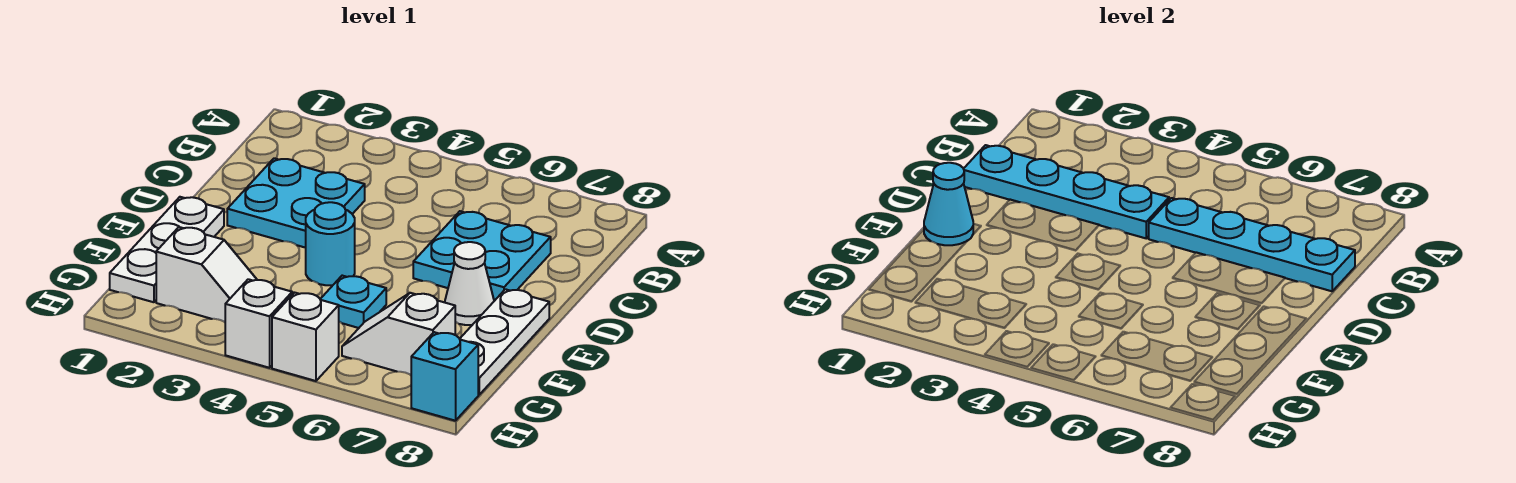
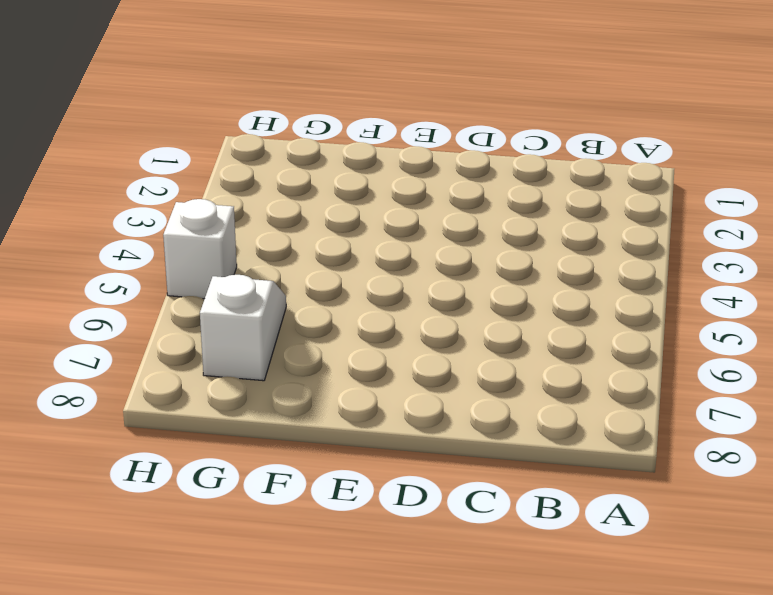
none -> cyan 2x2 plate [227,158,365,248]
none -> cyan 2x2 plate [413,211,551,301]
none -> white 1x3 plate [110,197,224,302]

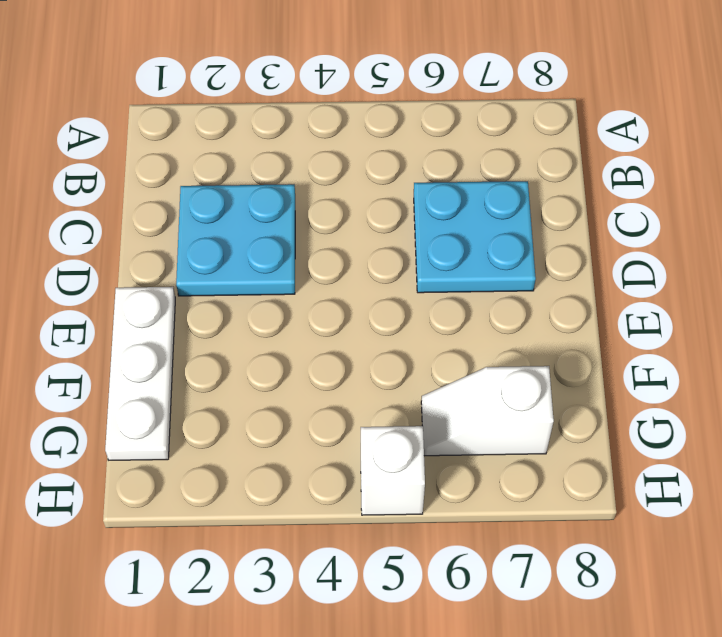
none -> cyan 1x1 round brick [306,202,355,285]
none -> white 1x1 cone [445,242,494,325]
none -> white 1x3 plate [460,289,549,395]

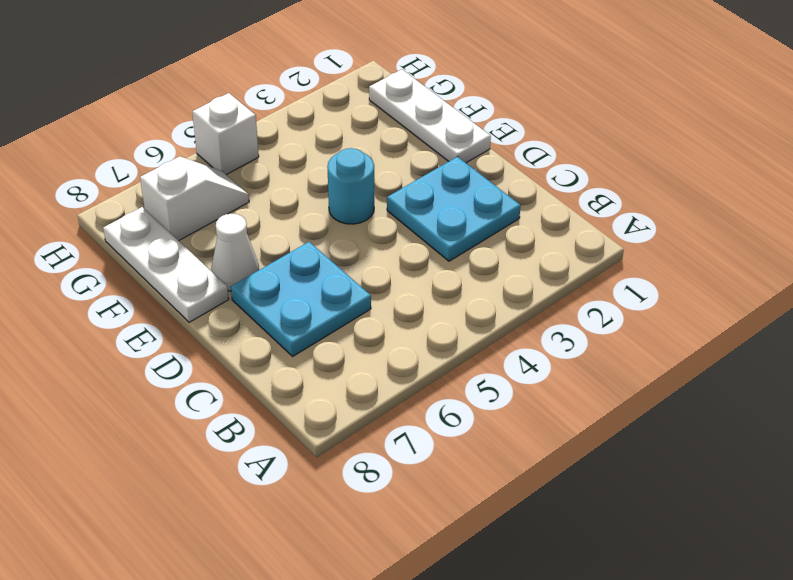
none -> cyan 1x1 plate [320,276,386,328]
none -> white 1x2 slope [156,227,257,322]
none -> white 1x1 brick [225,279,292,368]

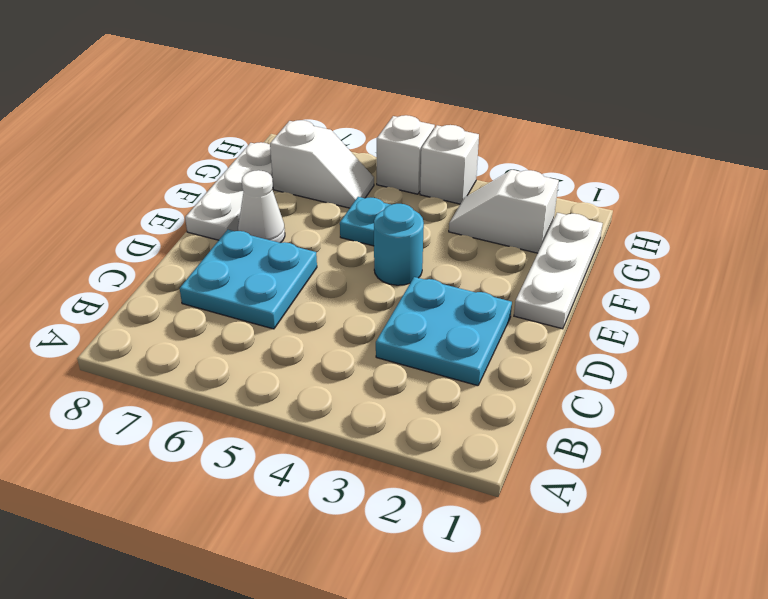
none -> cyan 1x1 brick [411,332,478,421]
none -> cyan 1x4 plate [964,145,1169,238]
none -> cyan 1x4 plate [1149,198,1355,291]

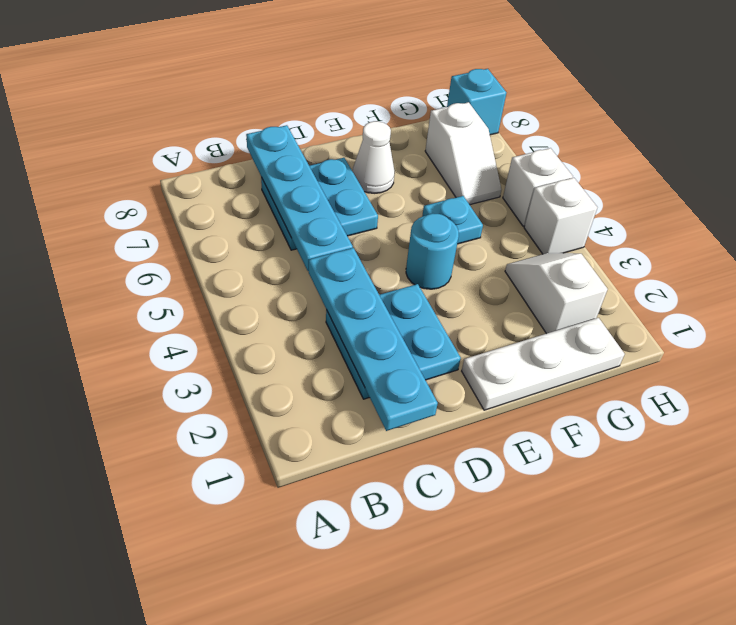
none -> white 1x3 plate [460,289,549,395]
none -> cyan 1x1 cone [924,163,973,245]

